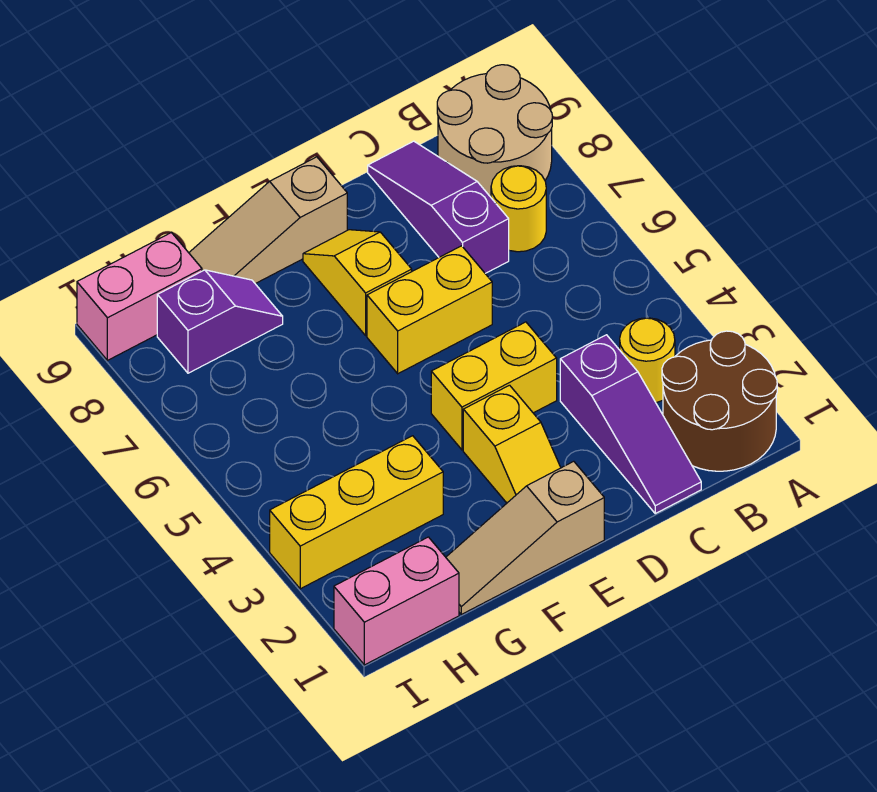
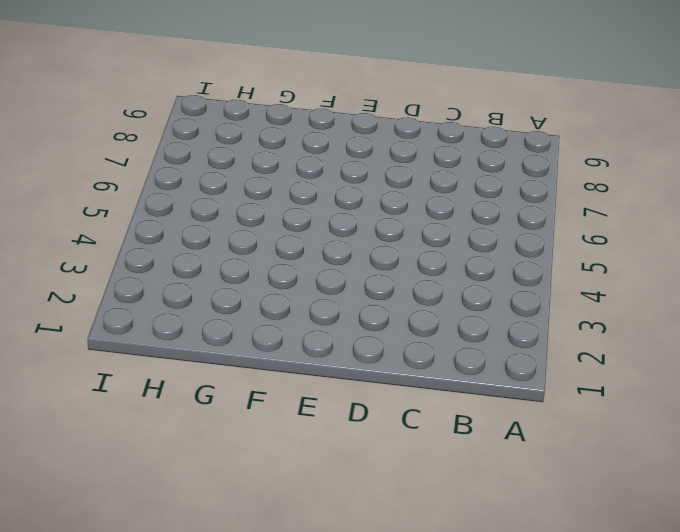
none -> brown 2x2 round brick [662,331,777,471]
none -> tan 2x2 round brick [437,65,552,197]
none -> yellow 1x1 round brick [620,318,675,403]

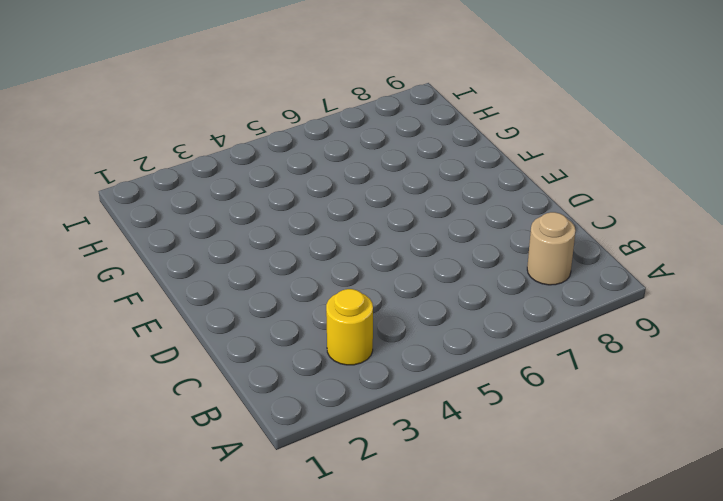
tan 1x1 round brick [527,212,576,285] -> tan 2x2 round brick [437,65,552,197]
none -> brown 2x2 round brick [662,331,777,471]
none -> yellow 1x1 round brick [491,166,546,252]
none -> purple 1x3 slope [560,335,701,513]

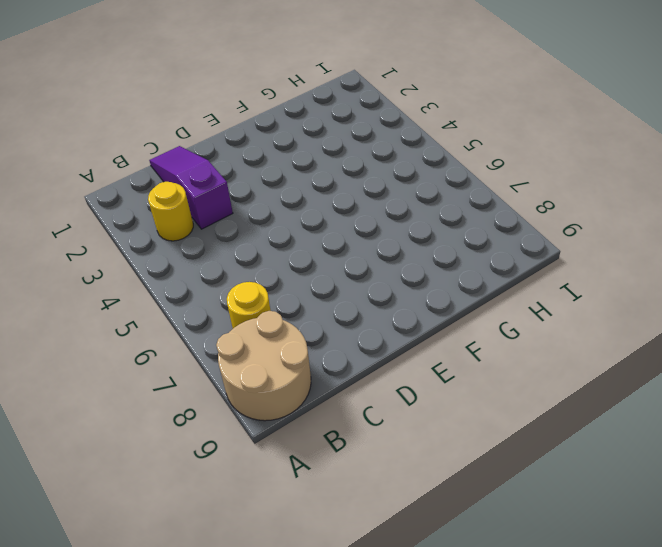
none -> brown 2x2 round brick [662,331,777,471]
none -> purple 1x3 slope [368,141,509,273]
none -> yellow 1x2 brick [431,322,557,450]

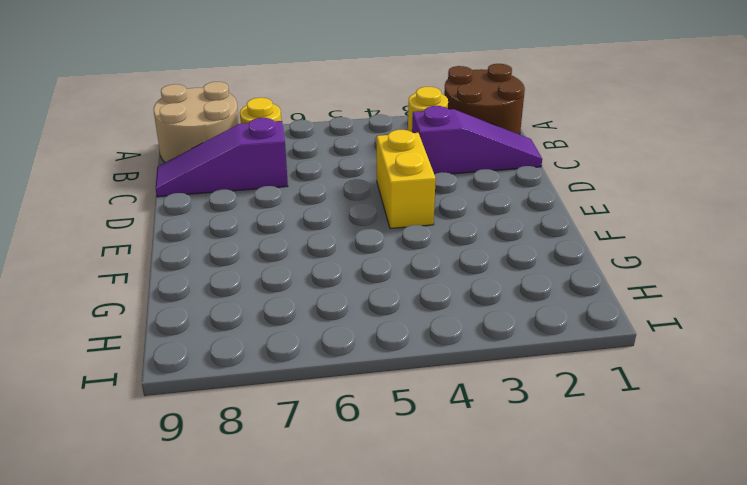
none -> yellow 1x2 brick [367,246,492,374]
none -> tan 1x3 slope [446,461,604,614]
none -> yellow 1x2 slope [463,385,561,503]

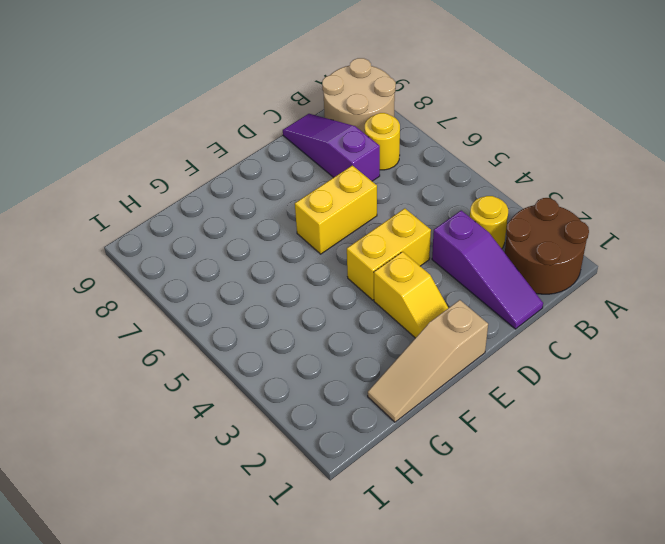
none -> yellow 1x2 slope [303,230,412,335]
none -> tan 1x3 slope [189,157,347,284]
none -> yellow 1x3 brick [270,436,443,589]

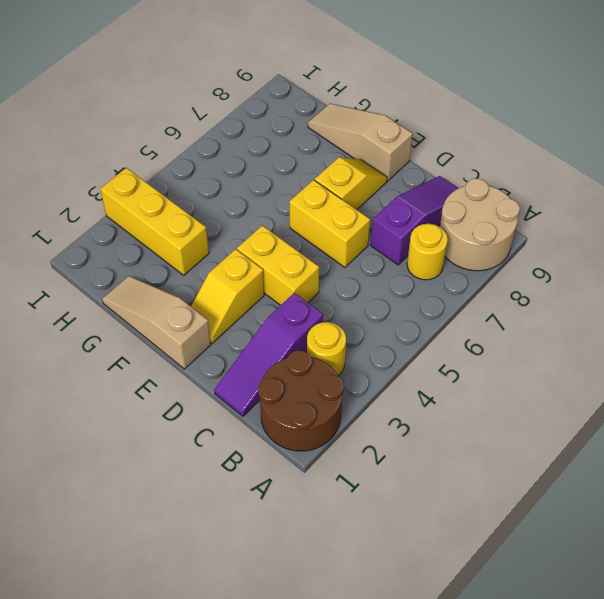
none -> purple 1x2 slope [157,270,283,373]
none -> pink 1x2 brick [334,537,459,665]
none -> pink 1x2 brick [77,233,202,360]

